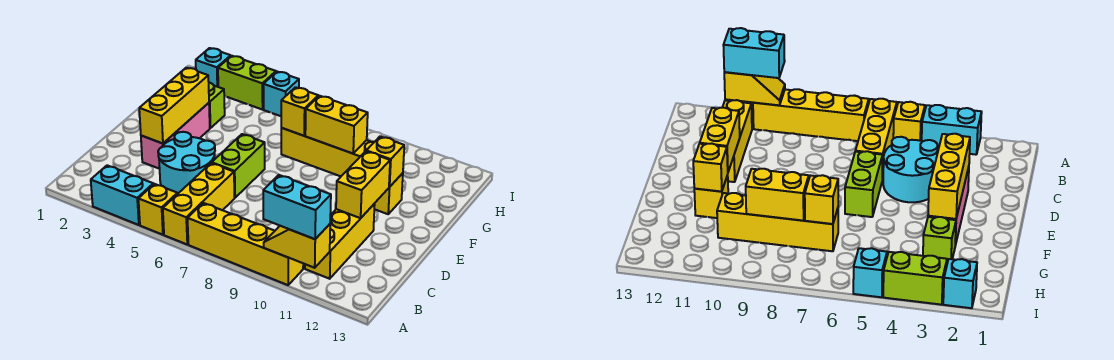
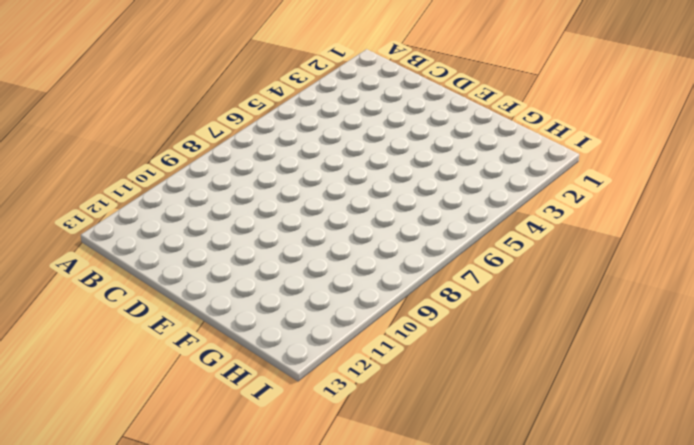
none -> cyan 1x2 brick [91,165,153,225]
none -> yellow 1x1 brick [138,184,178,235]
none -> yellow 1x3 brick [163,163,234,244]

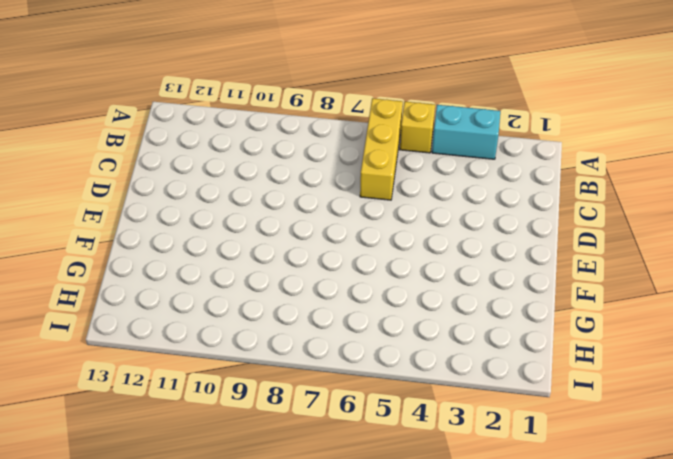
none -> yellow 1x4 brick [187,203,303,285]
none -> yellow 1x3 brick [305,204,375,279]
none -> cyan 2x2 round brick [158,132,215,193]

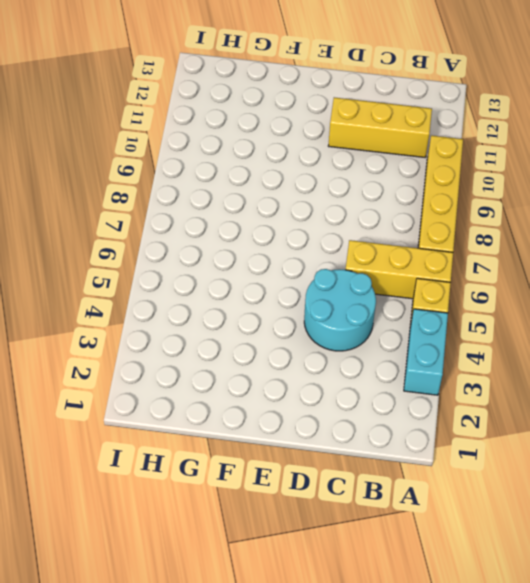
none -> pink 1x3 brick [141,103,210,169]
none -> lime 1x2 brick [212,134,265,198]
none -> yellow 1x1 brick [374,173,403,214]

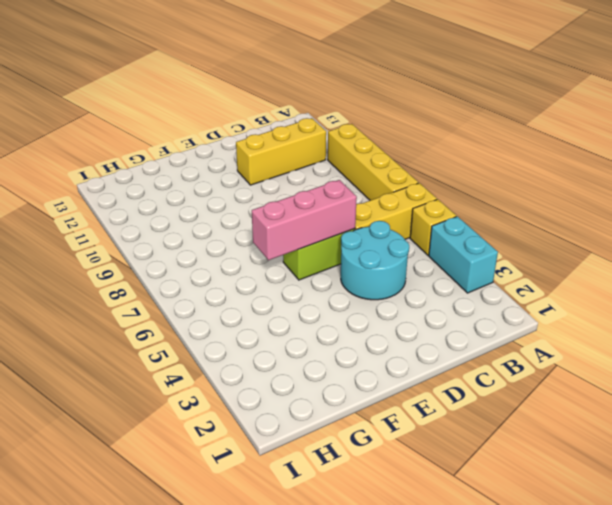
pink 1x3 brick [252,180,357,260] -> pink 1x3 brick moved to [141,103,210,169]
none -> yellow 1x1 brick [374,173,403,214]
none -> lime 1x1 brick [209,83,225,128]
none -> yellow 1x4 brick [281,128,374,177]

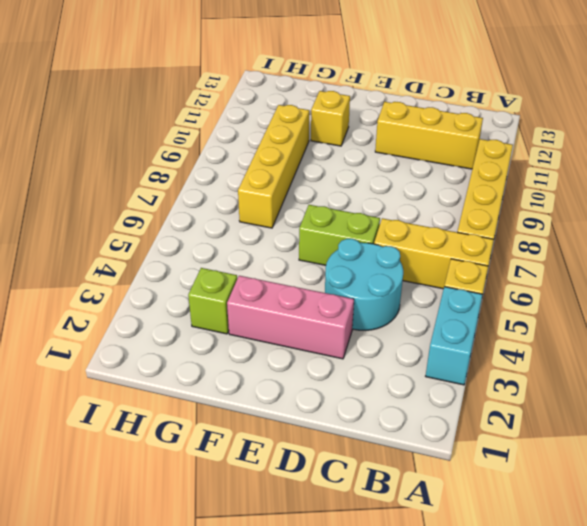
none -> cyan 1x1 brick [196,48,231,87]
none -> lime 1x2 brick [218,56,276,110]
none -> cyan 1x1 brick [263,72,299,116]

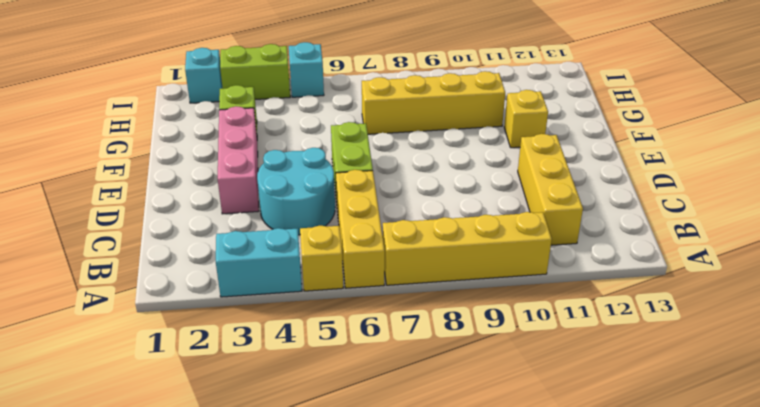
none -> yellow 1x2 slope [264,224,330,268]
none -> yellow 1x3 brick [139,68,209,144]
none -> yellow 1x2 brick [336,151,390,218]

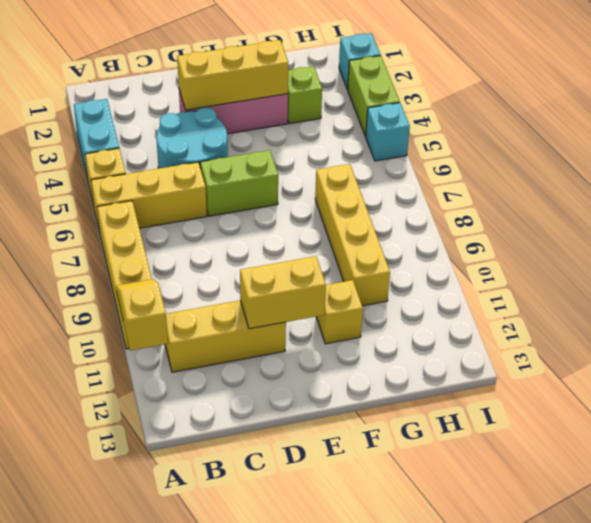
none -> yellow 1x1 brick [367,136,404,187]
none -> yellow 1x1 brick [281,87,318,136]
none -> yellow 1x2 brick [305,96,368,153]

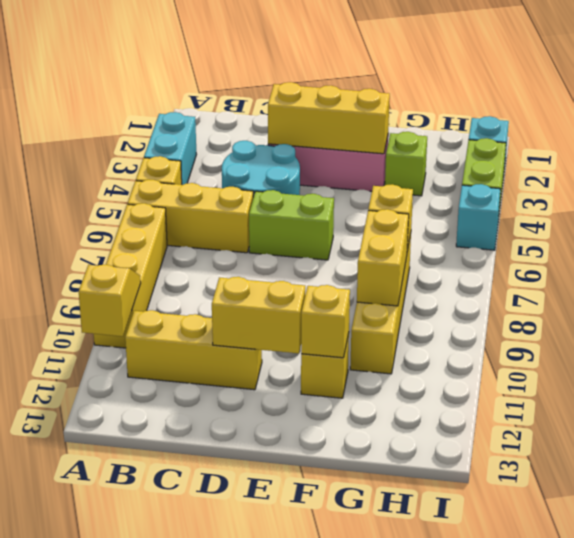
none -> cyan 1x2 brick [263,175,331,239]

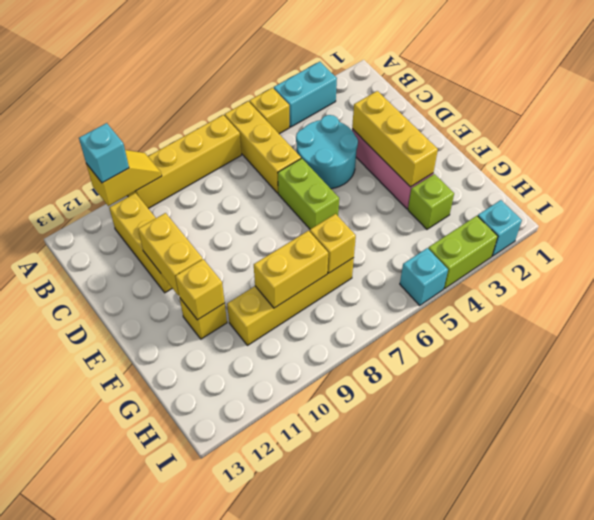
cyan 1x1 brick [79,123,129,183] -> cyan 1x2 brick [263,175,331,239]

